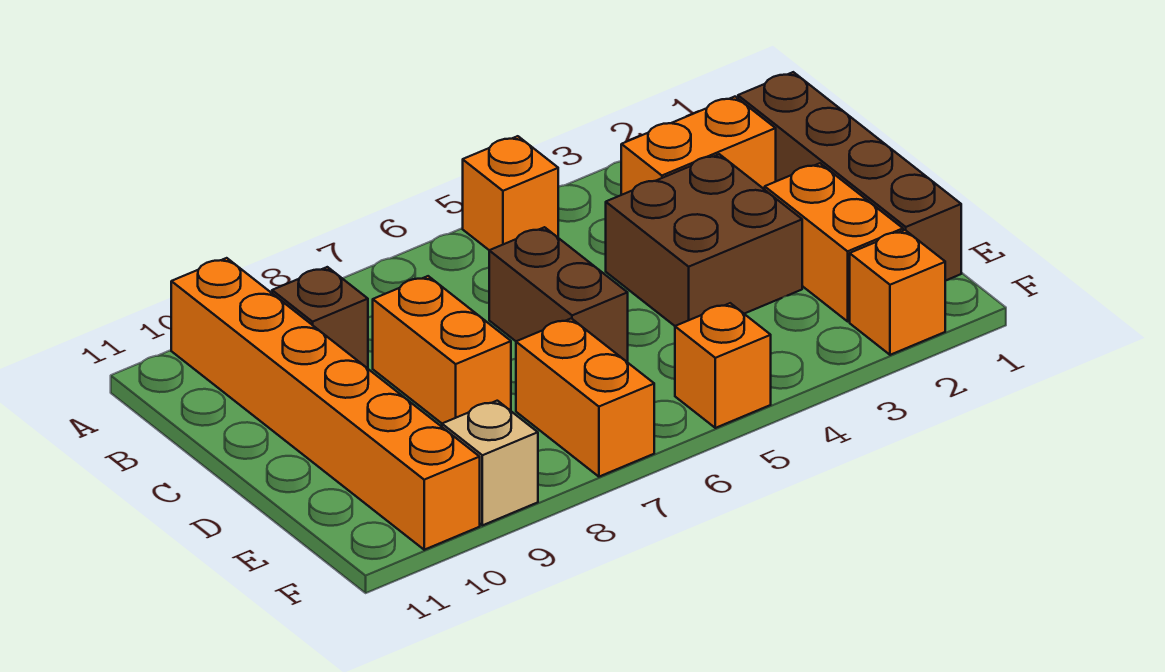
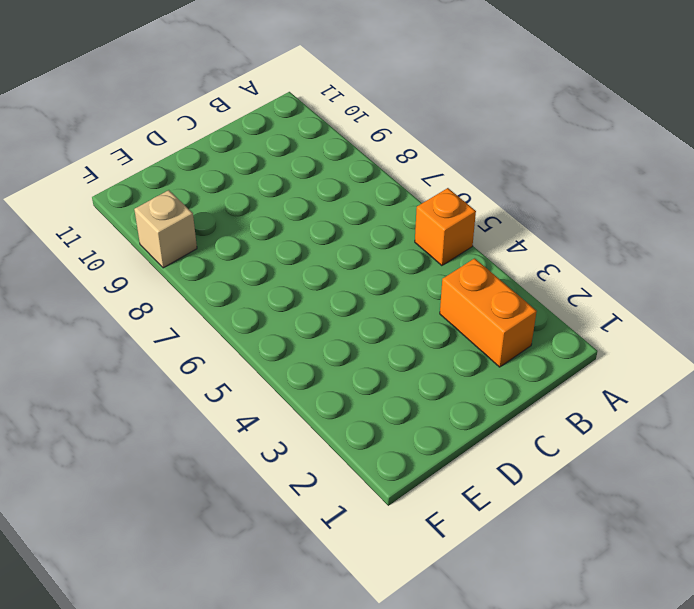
none -> orange 1x6 brick [171,258,480,550]
none -> brown 1x4 brick [738,72,961,281]
none -> brown 1x1 brick [272,267,368,368]

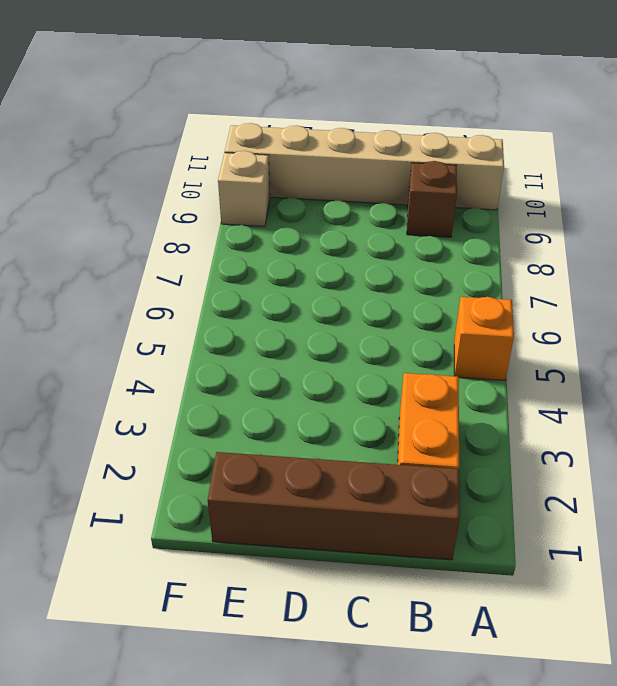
tan 1x6 brick [225,123,504,210] -> orange 1x6 brick [171,258,480,550]
none -> brown 2x2 brick [606,154,802,326]
none -> brown 1x2 brick [489,227,628,362]
none -> orange 1x2 brick [373,276,511,423]

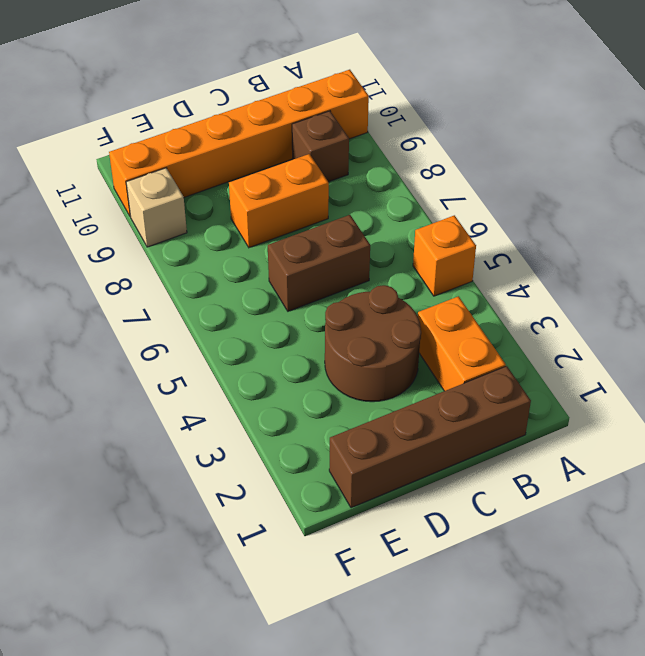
brown 2x2 round brick [325,285,421,402] -> brown 2x2 brick [606,154,802,326]
none -> orange 1x2 brick [765,163,903,321]
none -> orange 1x2 brick [516,318,654,477]
none -> orange 1x1 brick [850,230,945,355]

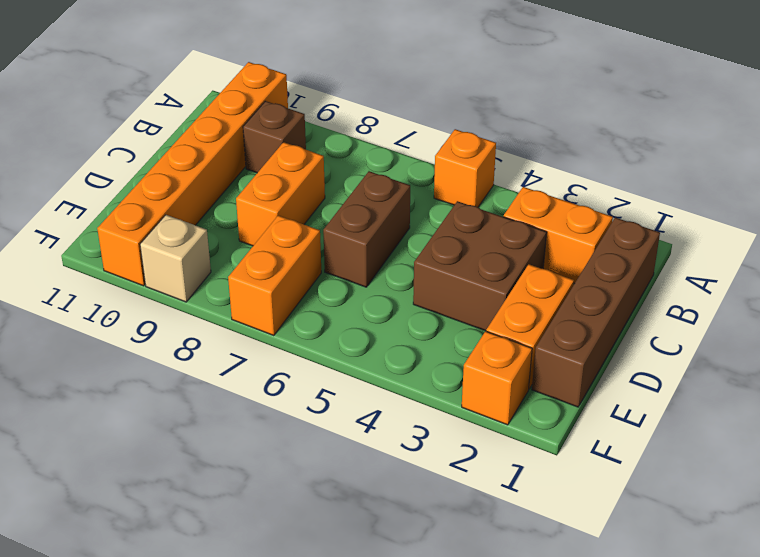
none -> orange 1x1 brick [675,303,771,428]

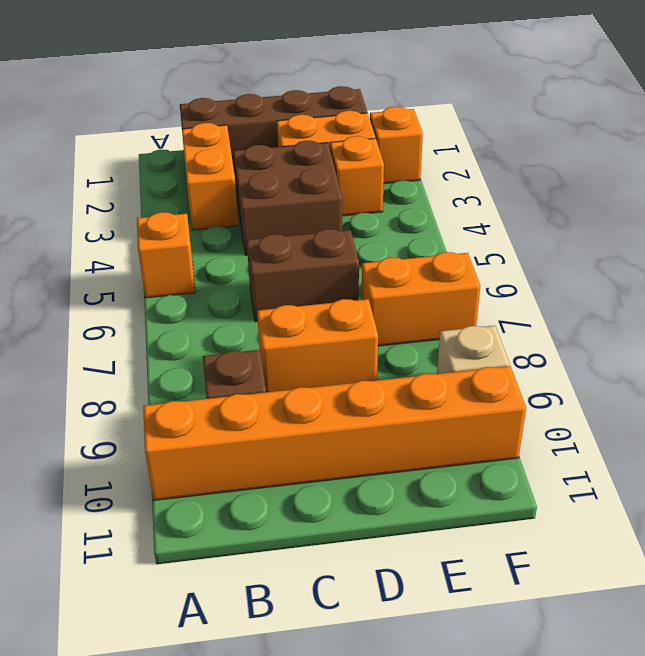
orange 1x1 brick [330,136,384,216] -> orange 1x1 brick moved to [675,303,771,428]

